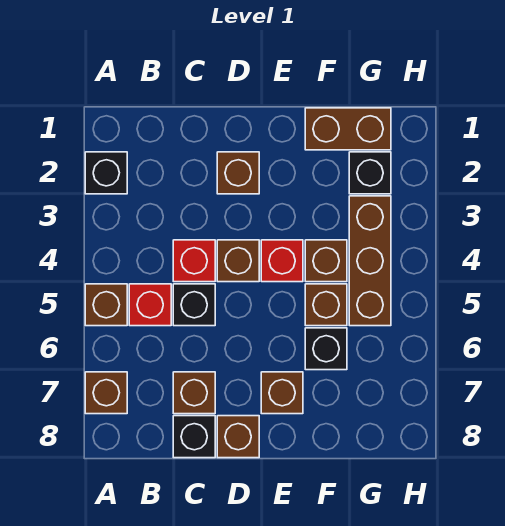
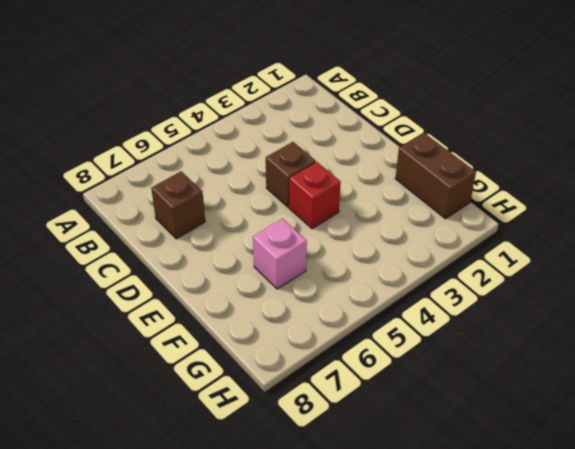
pink 1x1 brick [253,219,307,289] -> black 1x1 brick [305,328,347,370]
none -> black 1x1 brick [85,152,127,194]
none -> brown 1x1 brick [85,284,127,326]
none -> brown 1x1 brick [85,372,127,414]

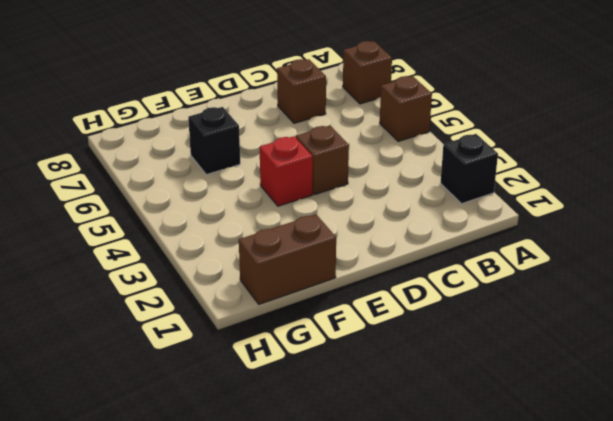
none -> red 1x1 brick [129,284,171,326]
none -> red 1x1 brick [173,240,215,282]
none -> black 1x1 brick [173,284,215,326]

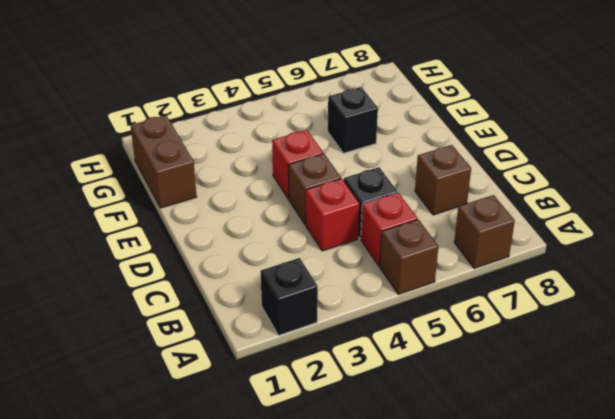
none -> black 1x1 brick [173,416,215,458]
none -> brown 1x1 brick [217,152,259,194]
none -> brown 1x1 brick [217,416,259,458]

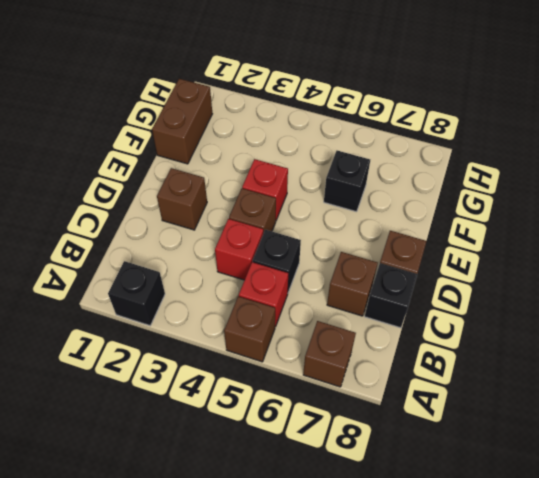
none -> brown 1x1 brick [261,372,303,414]
none -> brown 1x1 brick [305,240,347,282]
none -> brown 1x1 brick [305,284,347,326]

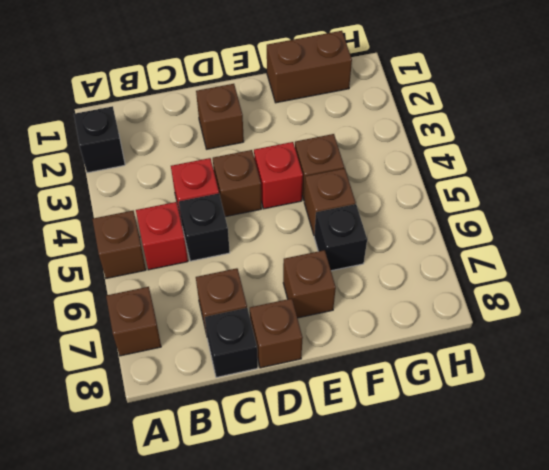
none -> black 1x1 brick [349,152,391,194]
none -> brown 1x3 brick [349,196,391,326]

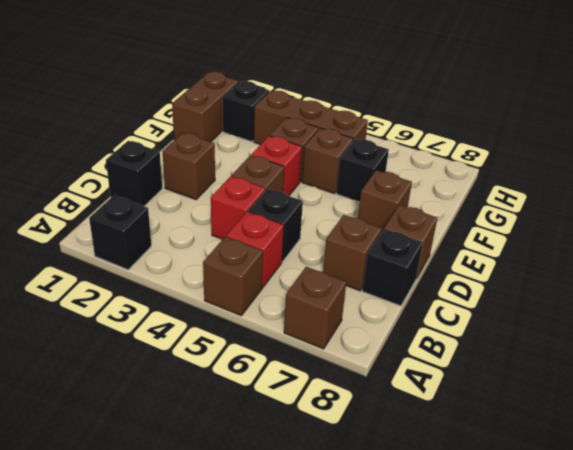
black 1x1 brick [106,141,162,206] -> none

